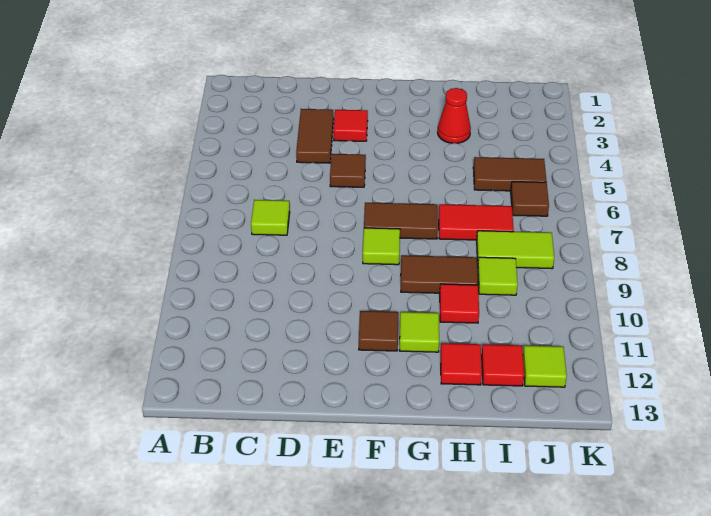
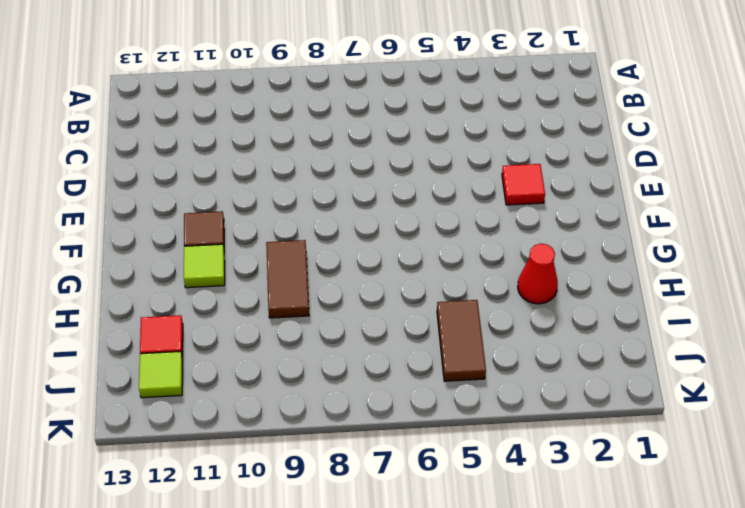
none -> lime 1x1 tile [251,200,290,235]
none -> brown 1x2 tile [296,109,334,163]
none -> brown 1x1 tile [330,154,366,187]

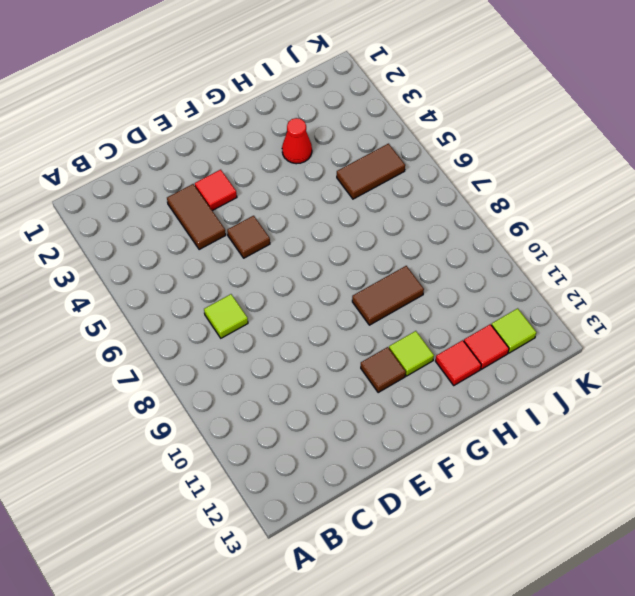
none -> brown 1x2 tile [364,203,438,239]
none -> lime 1x1 tile [363,228,400,265]
none -> red 1x2 tile [439,204,514,240]

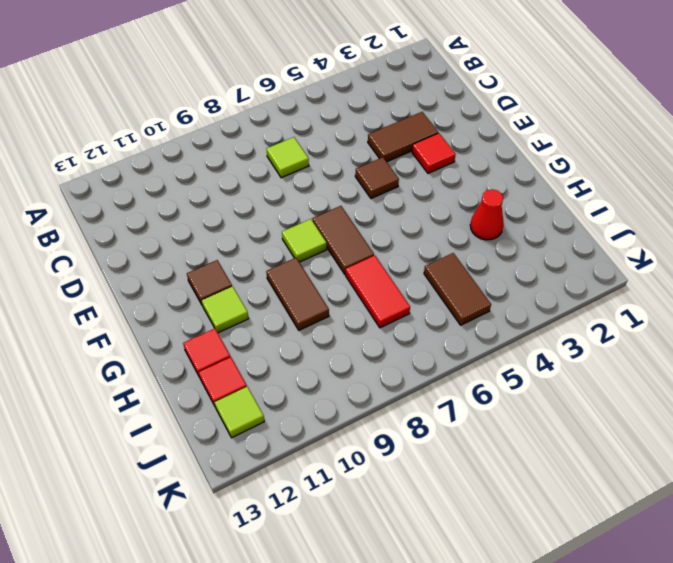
none -> red 1x1 tile [440,284,479,323]
none -> lime 1x2 tile [477,231,554,269]
none -> lime 1x1 tile [478,257,518,295]

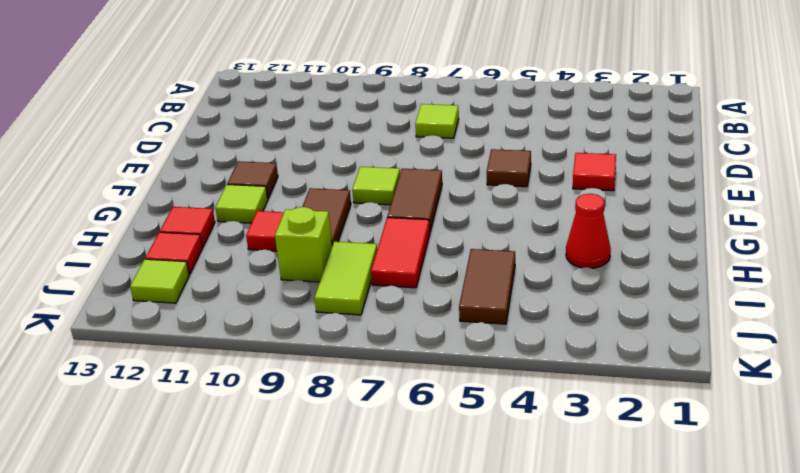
lime 1x1 brick [275,207,332,282] -> lime 1x1 tile [478,257,518,295]
none -> brown 1x2 tile [296,109,334,163]
none -> brown 1x1 tile [511,182,549,216]

